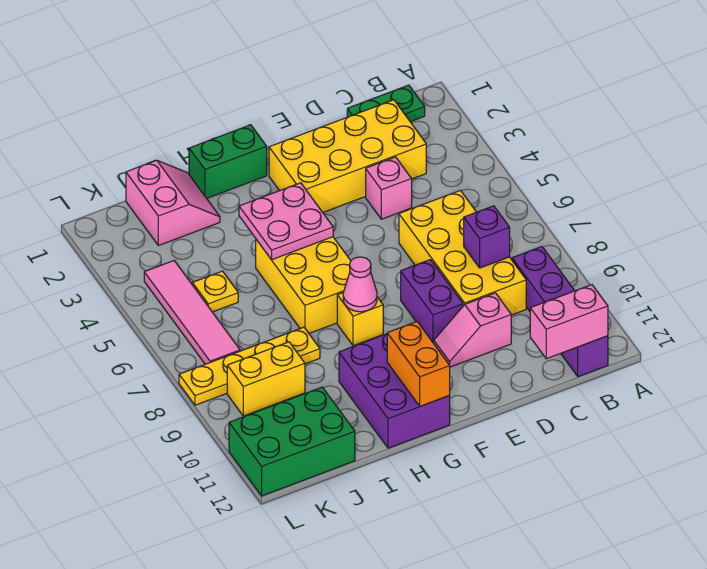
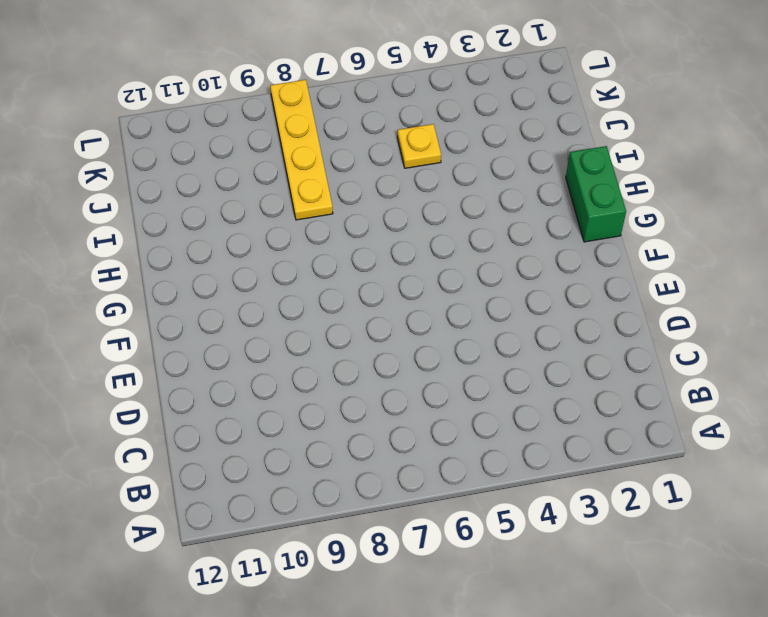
none -> green 1x2 plate [347,85,425,122]
none -> purple 1x4 brick [512,247,608,377]
none -> yellow 2x4 brick [269,100,426,212]

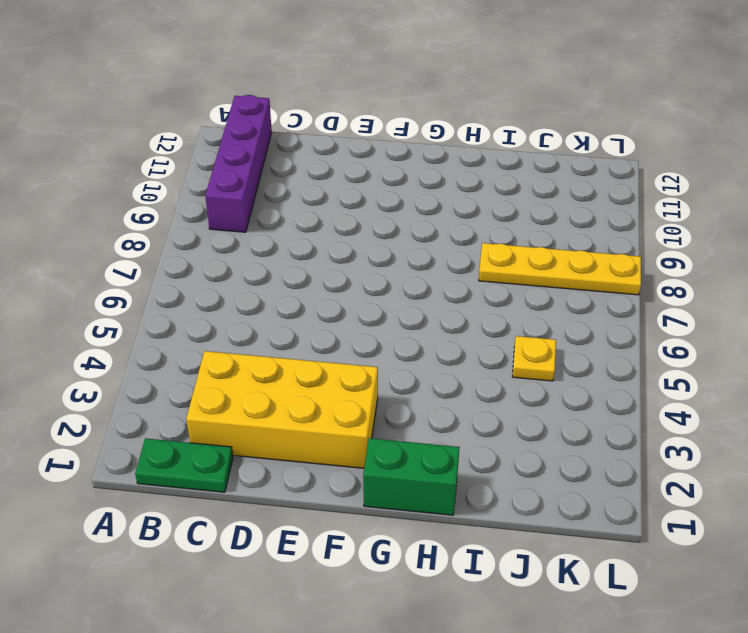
none -> yellow 2x4 brick [399,190,526,315]
none -> pink 1x1 brick [366,157,412,219]
none -> pink 1x2 slope [434,293,511,367]

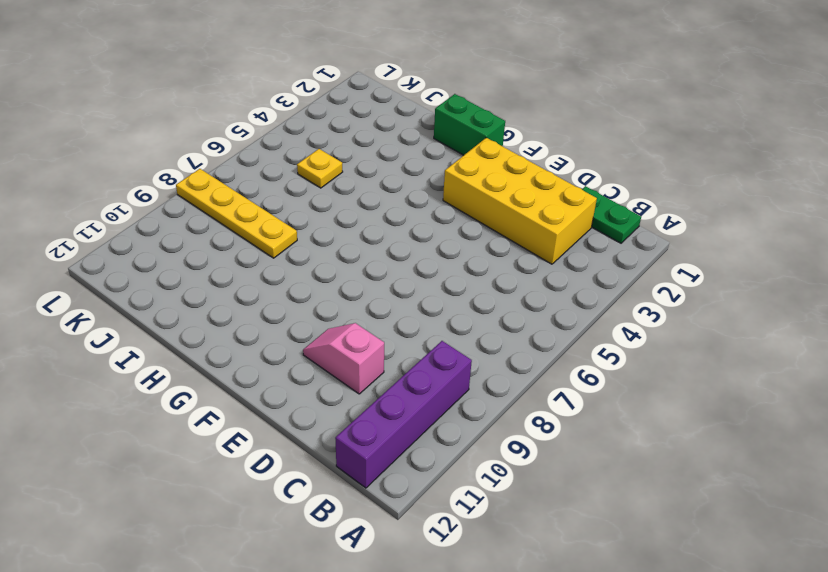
none -> yellow 2x4 brick [399,190,526,315]
none -> pink 1x1 brick [366,157,412,219]
none -> purple 1x2 brick [401,260,463,343]

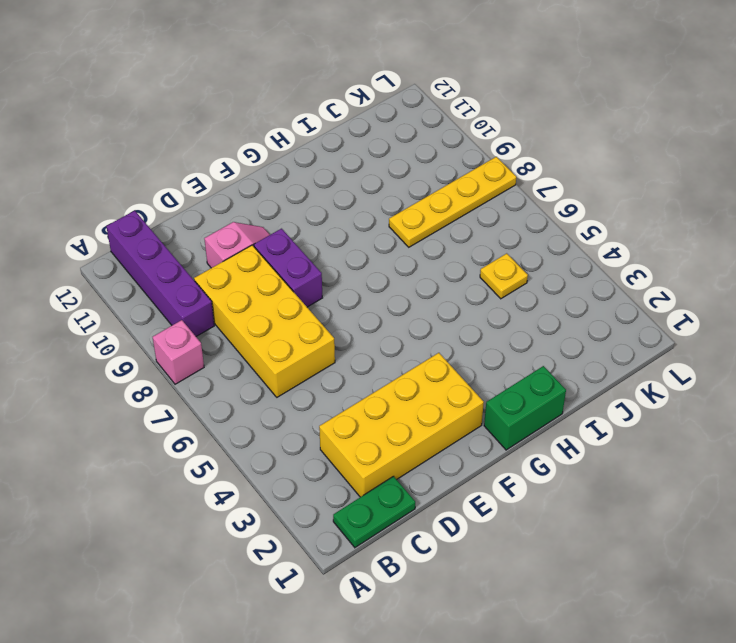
pink 1x1 brick [153,320,204,384] -> pink 1x1 brick moved to [366,157,412,219]
none -> yellow 2x3 brick [256,237,351,333]
none -> yellow 1x1 brick [337,293,383,346]
none -> purple 2x3 brick [339,334,450,448]

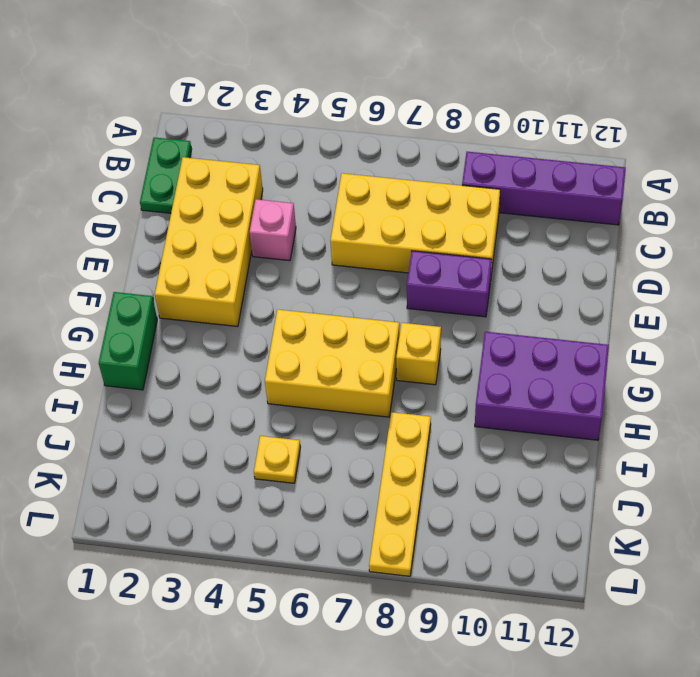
none -> pink 1x2 slope [434,293,511,367]
none -> pink 2x2 slope [126,160,220,246]
none -> yellow 1x2 brick [227,342,305,416]

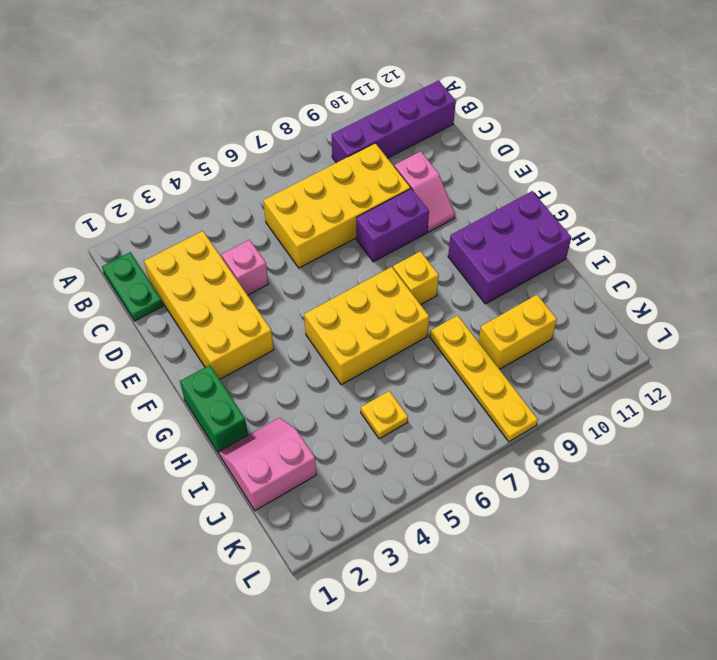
yellow 1x2 brick [479,295,557,369] -> yellow 1x2 brick turned to [227,342,305,416]
none -> green 2x3 brick [229,387,355,496]
none -> pink 1x4 tile [144,261,240,364]
none -> pink 1x2 brick [530,285,608,359]

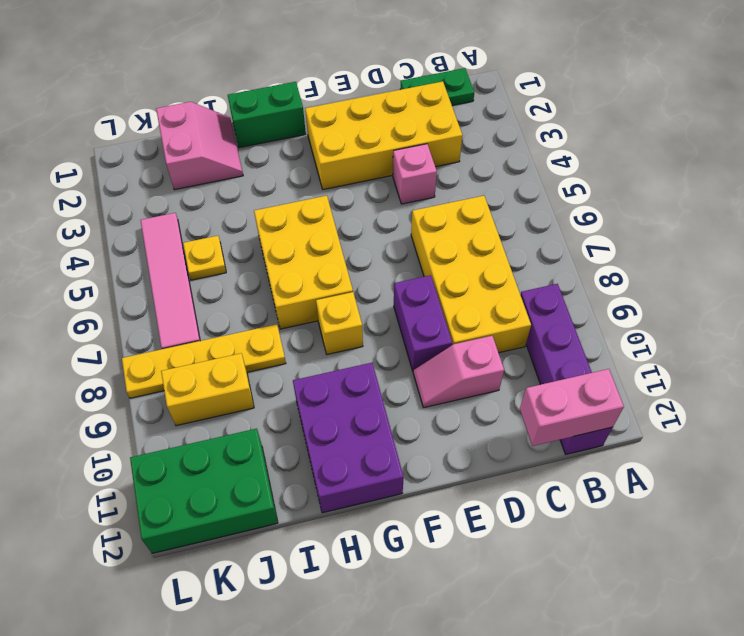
none -> purple 1x1 brick [464,206,510,268]
none -> pink 2x2 plate [239,183,333,260]
none -> pink 1x1 cone [343,257,377,312]

